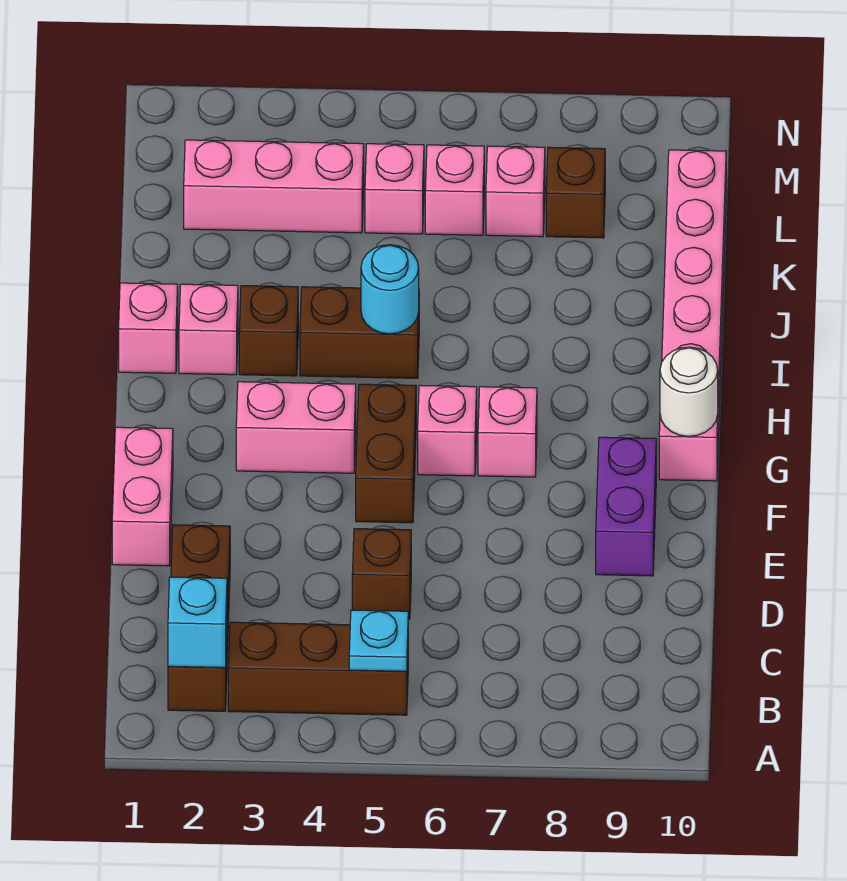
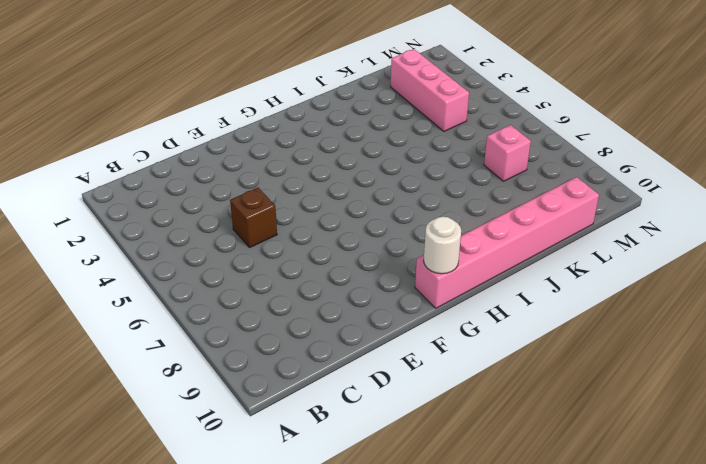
none -> brown 1x3 brick [168,525,230,711]
none -> brown 1x3 brick [228,622,408,715]
none -> pink 1x2 brick [112,427,173,566]

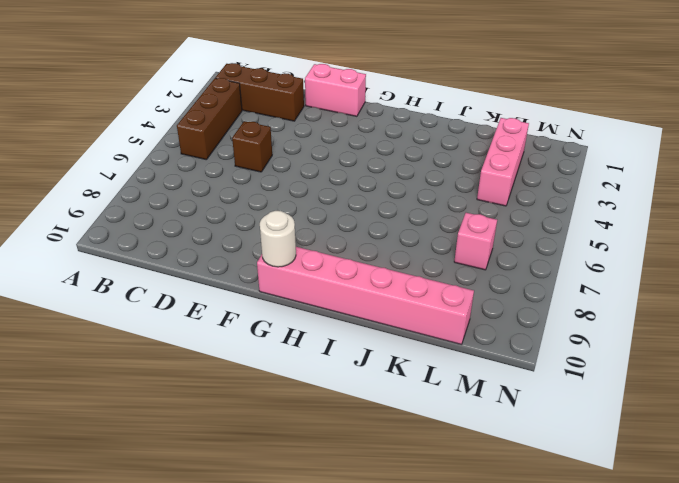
none -> purple 1x2 brick [596,437,656,576]
none -> brown 1x2 brick [356,384,416,523]
none -> pink 1x2 brick [236,382,356,473]

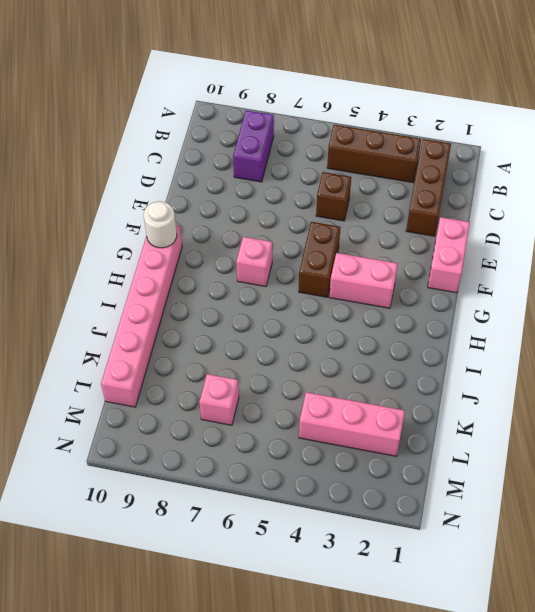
purple 1x2 brick [233,110,274,182] -> purple 1x2 brick moved to [596,437,656,576]
none -> pink 1x1 brick [418,385,477,476]
none -> pink 1x1 brick [119,283,178,373]
none -> pink 1x1 brick [179,284,238,375]

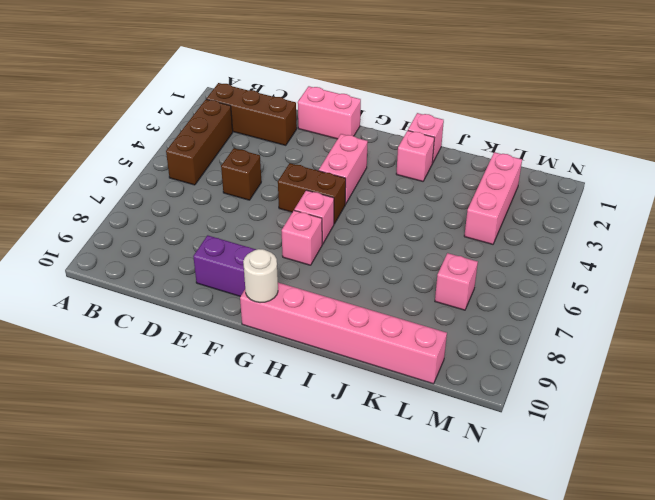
none -> brown 1x1 brick [239,286,298,376]
none -> brown 1x2 brick [300,287,419,378]
none -> pink 1x1 brick [365,144,424,234]

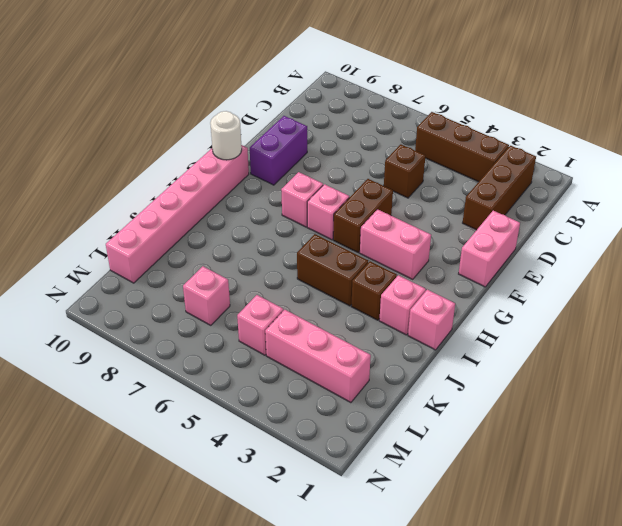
none -> pink 1x1 brick [425,145,484,235]
none -> brown 1x1 brick [546,147,605,238]
none -> cyan 1x1 brick [168,577,227,668]

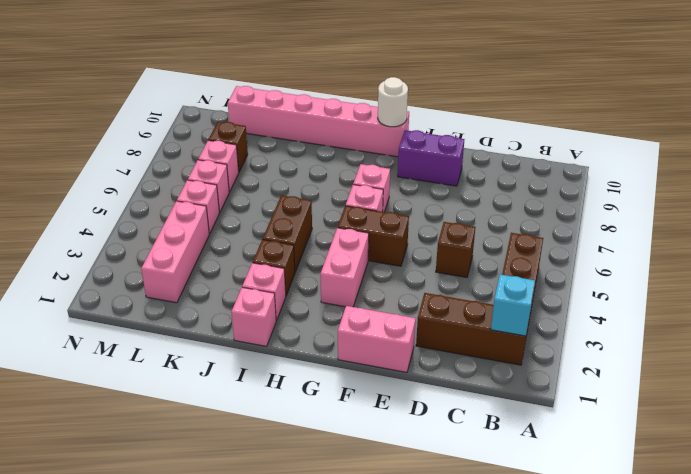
none -> cyan 1x1 plate [349,610,408,671]
none -> cyan 1x1 round brick [361,245,419,334]

